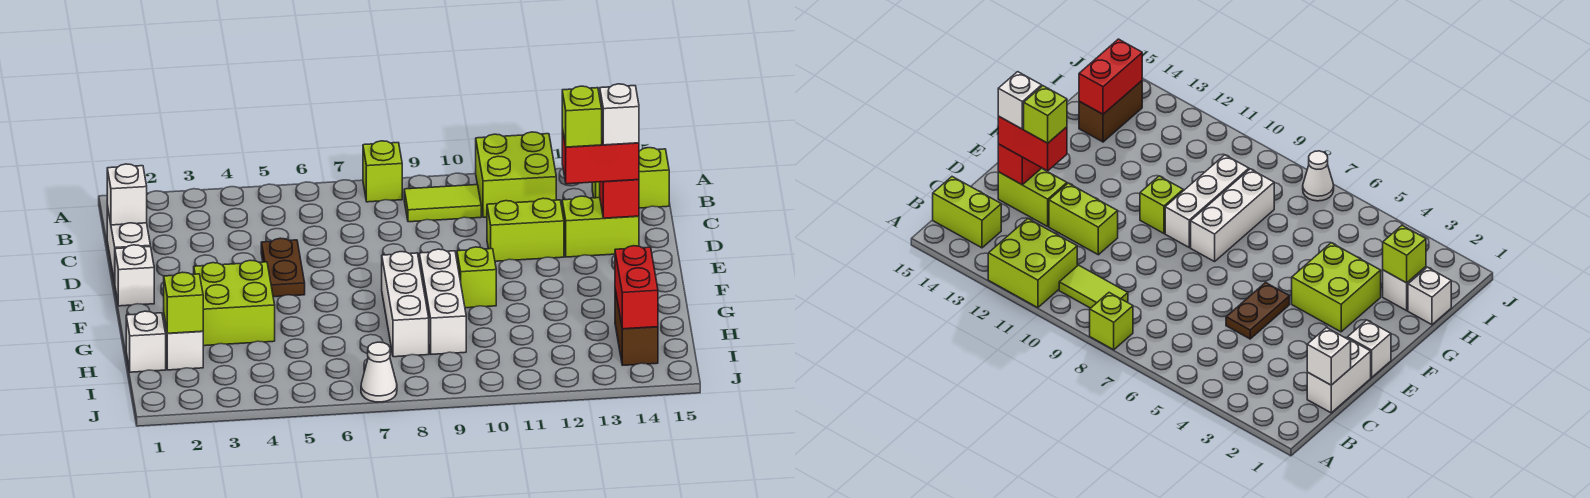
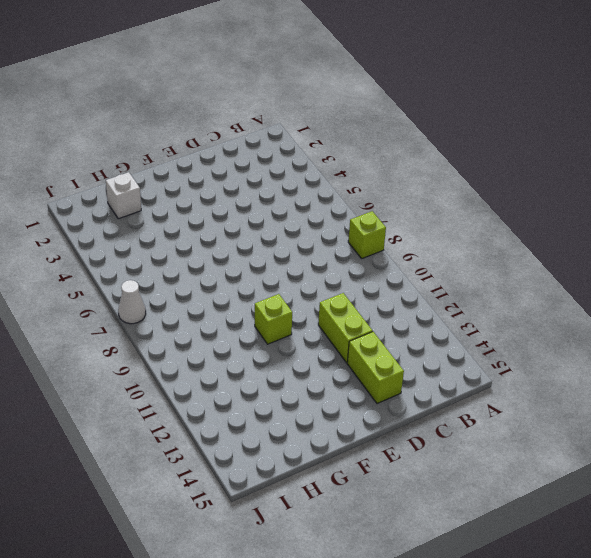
none -> lime 2x2 brick [476,132,556,217]
none -> lime 1x2 tile [404,185,481,222]
none -> lime 1x2 brick [592,148,669,208]

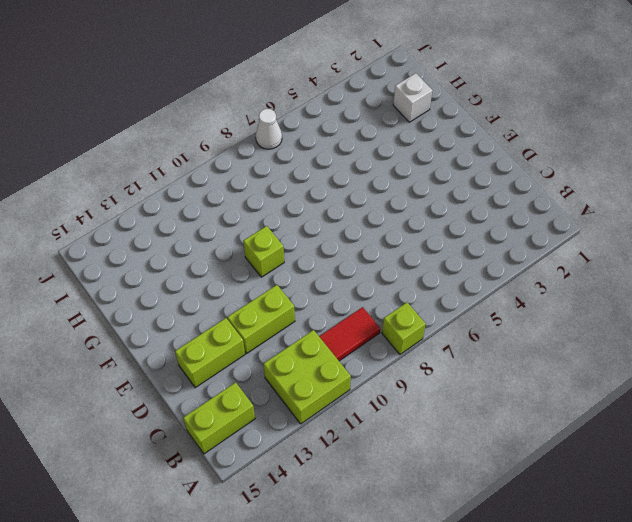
red 1x2 tile [319,307,380,361] -> lime 1x2 tile [404,185,481,222]
none -> white 1x2 brick [107,206,150,282]
none -> brown 1x2 plate [261,238,305,297]
none -> white 1x1 brick [115,245,154,306]

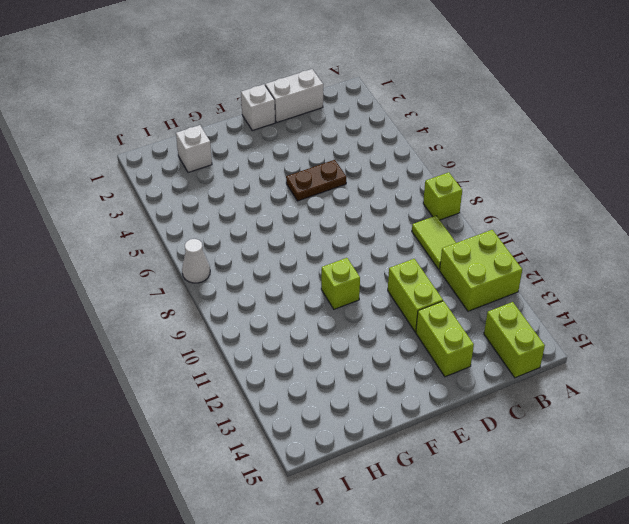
none -> lime 2x2 brick [194,260,275,346]
none -> white 1x3 brick [382,252,429,357]
none -> white 1x3 brick [419,249,466,354]

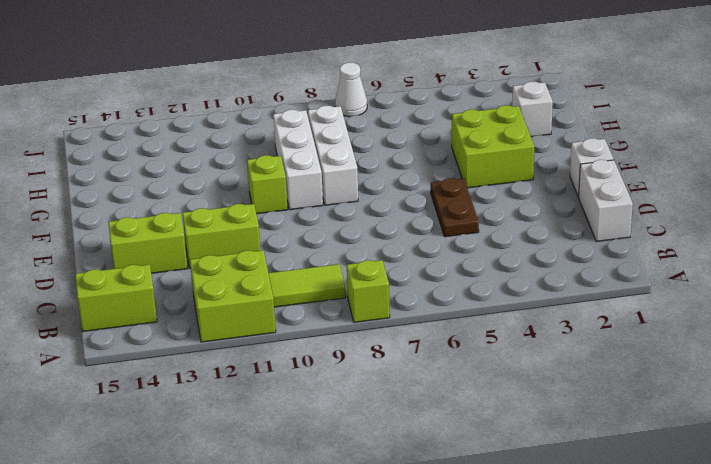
none -> white 1x1 brick [126,311,166,372]
none -> brown 1x2 brick [615,290,658,365]
none -> white 1x1 brick [107,164,147,225]

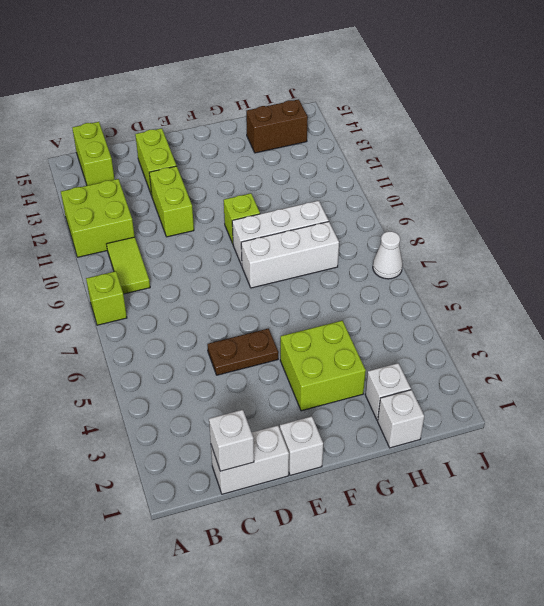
none -> red 1x1 brick [600,180,639,218]
none -> lime 1x1 brick [164,272,203,333]
none -> red 1x2 brick [615,246,658,329]

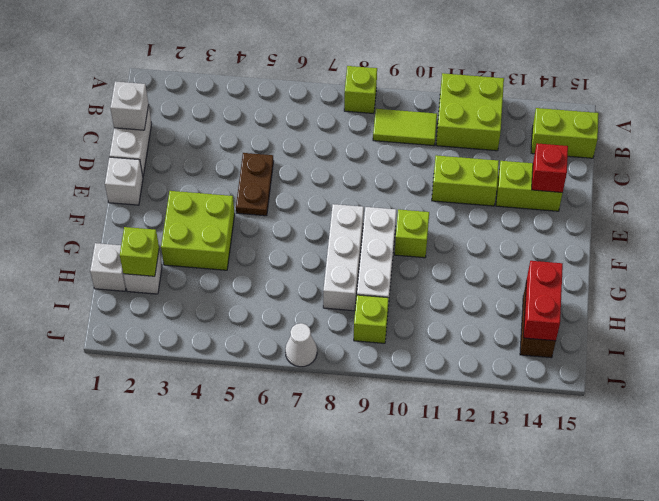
lime 1x1 brick [354,295,389,343] -> lime 1x1 brick moved to [562,86,602,147]
none -> red 1x2 brick [562,129,639,184]
none -> white 1x1 brick [600,84,639,145]

